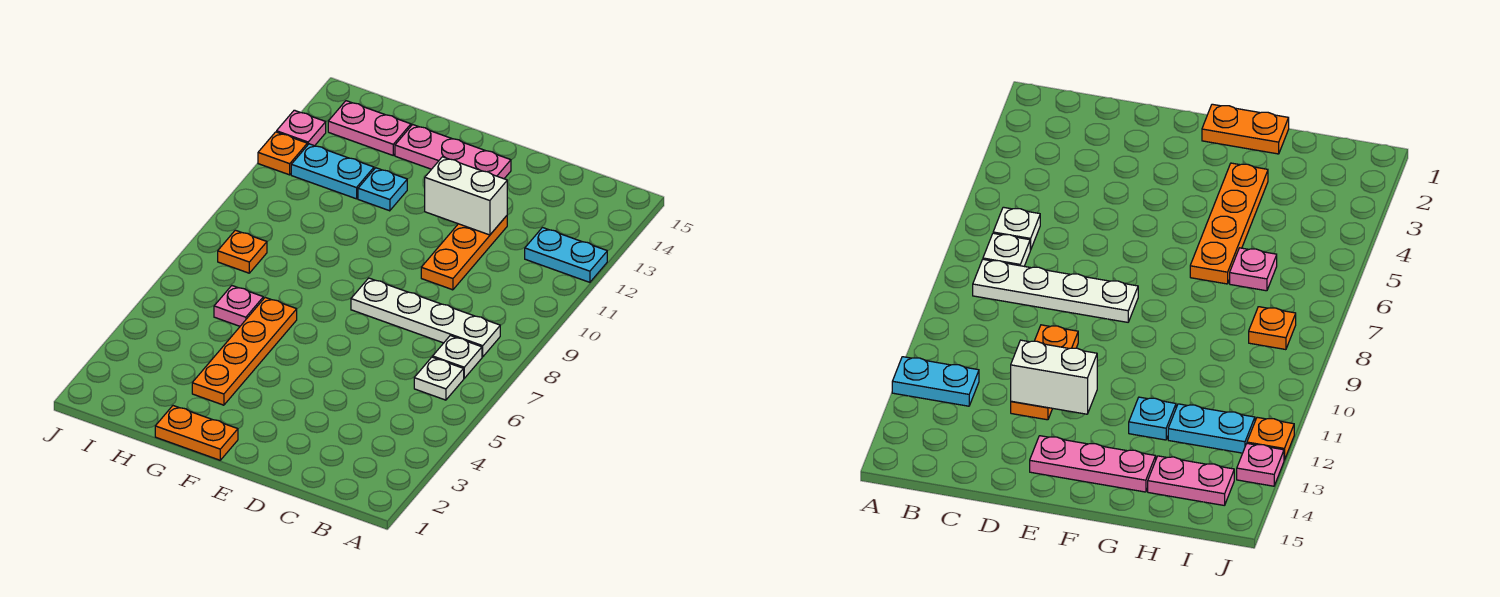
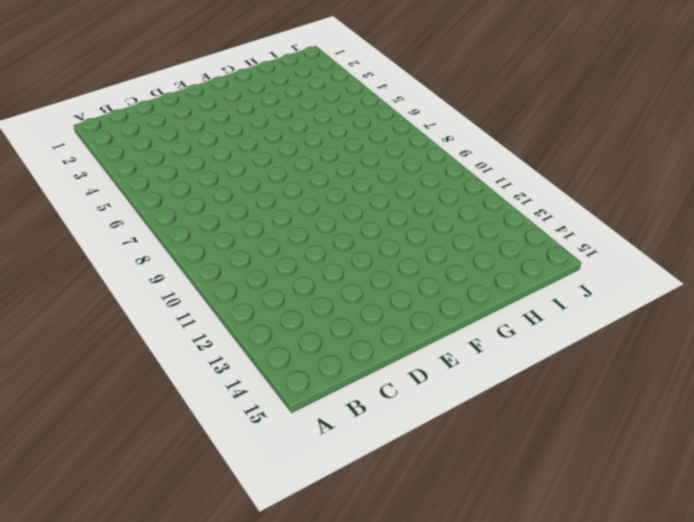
none -> cyan 1x2 plate [525,228,607,282]
none -> white 1x1 plate [414,357,464,400]
none -> white 1x1 plate [433,336,482,378]

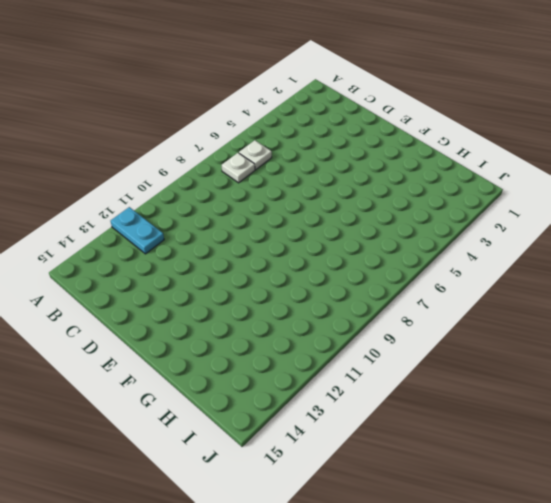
none -> white 1x4 plate [351,278,500,357]
none -> orange 1x3 plate [421,216,507,290]
none -> pink 1x3 plate [395,125,511,179]

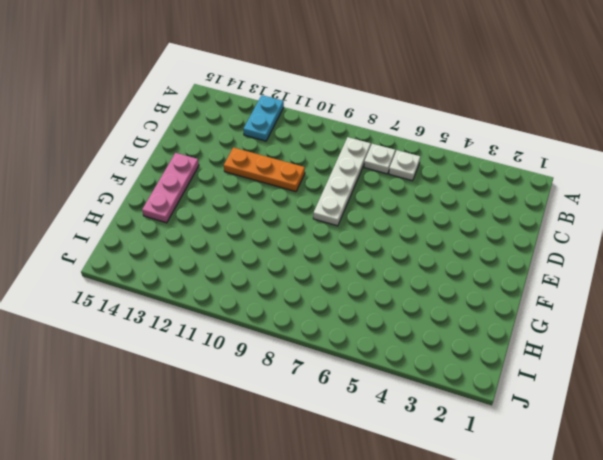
none -> orange 1x2 plate [155,406,238,460]
none -> orange 1x4 plate [192,297,297,405]
none -> cyan 1x1 plate [358,168,407,211]

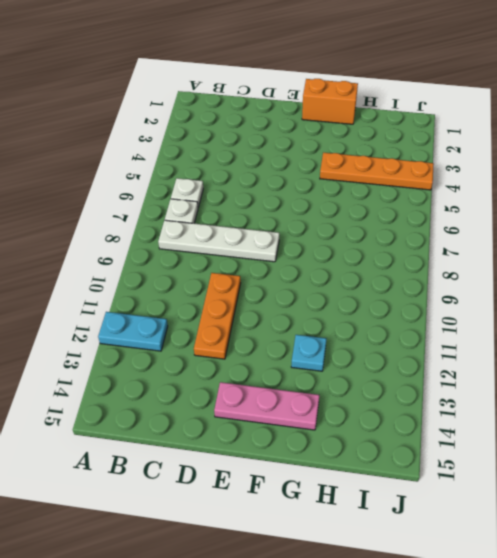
orange 1x2 brick [302,79,358,124] -> orange 1x2 plate [155,406,238,460]
orange 1x4 plate [320,153,434,190] -> orange 1x4 plate turned to [192,297,297,405]
none -> pink 1x1 plate [214,286,263,326]
none -> cyan 1x2 plate [291,144,374,199]
none -> pink 1x2 plate [328,101,411,155]

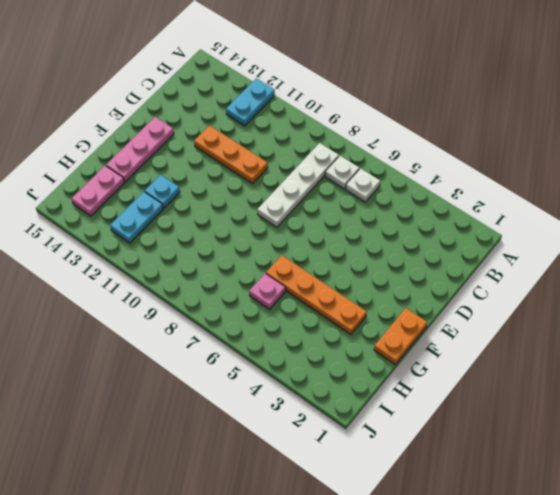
none -> orange 1x1 plate [218,230,267,273]
none -> orange 1x1 plate [258,132,307,175]
none -> pink 1x1 plate [277,110,326,146]

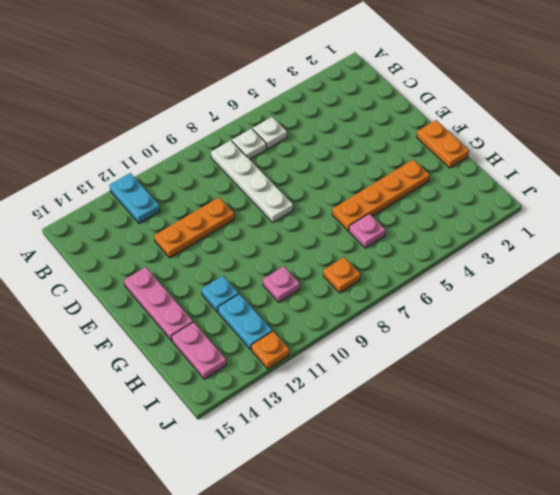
pink 1x1 plate [263,266,300,302] -> pink 1x1 plate moved to [277,110,326,146]
none -> white 1x2 brick [425,157,507,235]

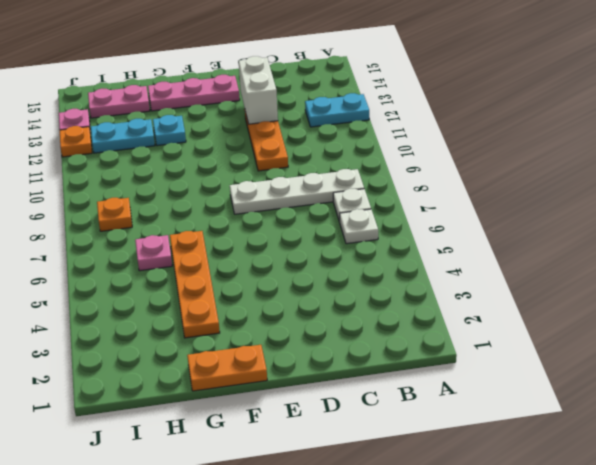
white 1x2 brick [239,56,278,124] -> white 1x2 brick turned to [425,157,507,235]

